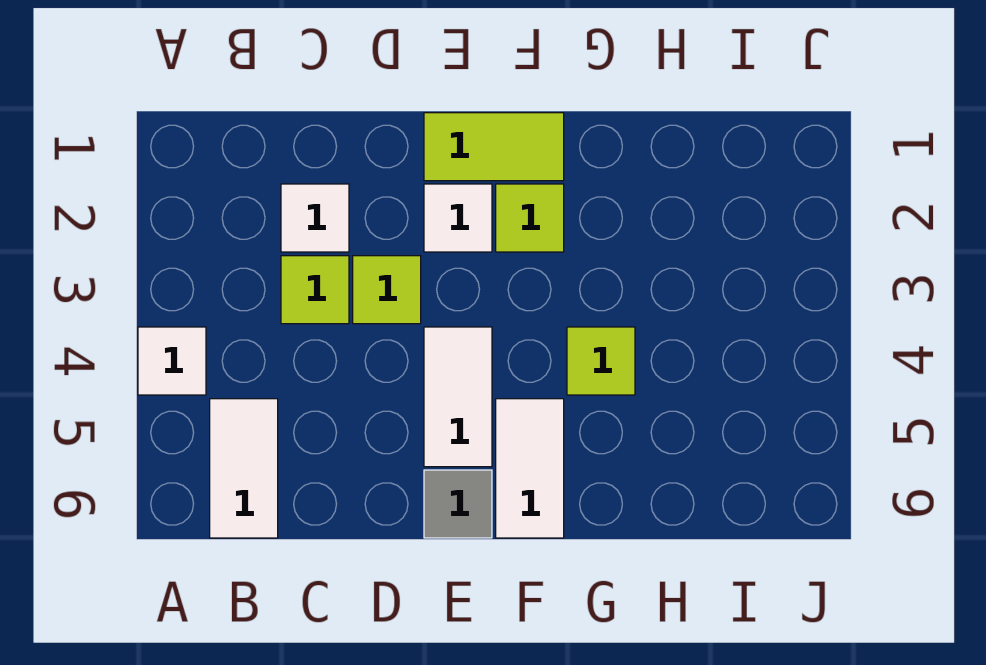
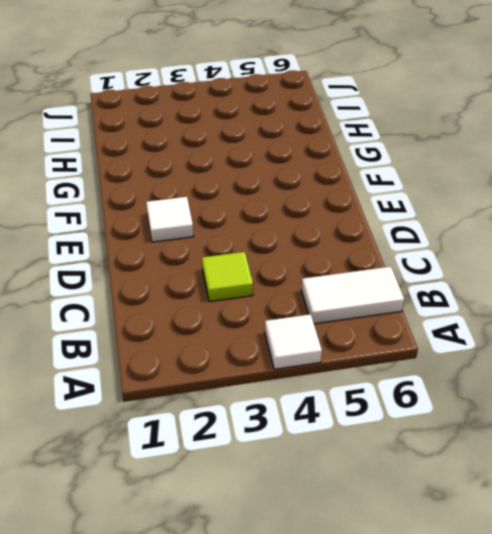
none -> white 1x1 tile [281,184,349,252]
none -> lime 1x1 tile [353,256,421,324]
none -> lime 1x2 tile [424,113,564,181]

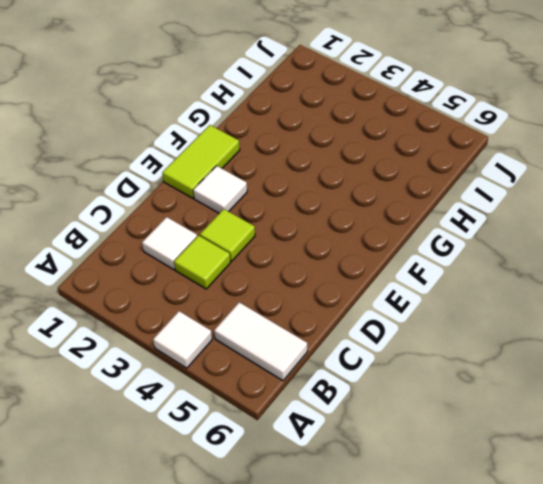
none -> white 1x2 tile [424,327,492,467]
none -> grey 1x1 tile [424,470,492,538]
none -> lime 1x1 tile [496,184,564,252]

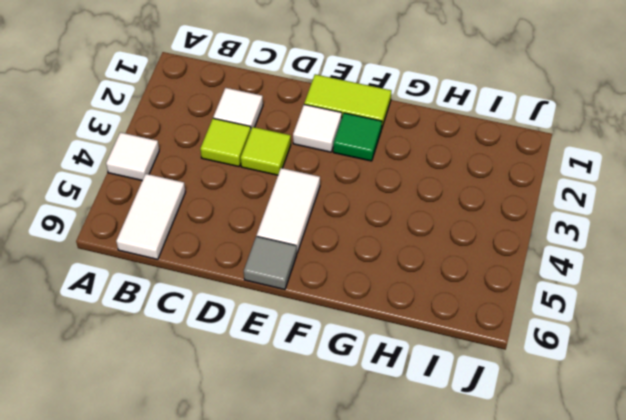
green 1x1 tile [333,113,382,161] -> lime 1x1 tile [496,184,564,252]
none -> white 1x2 tile [496,399,564,538]
none -> lime 1x1 tile [567,327,635,395]

